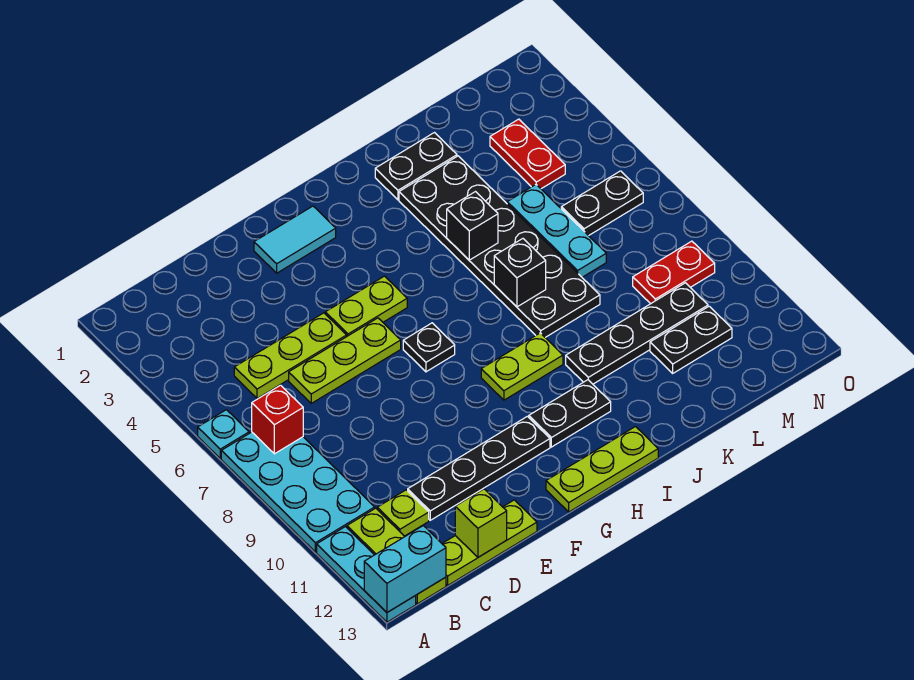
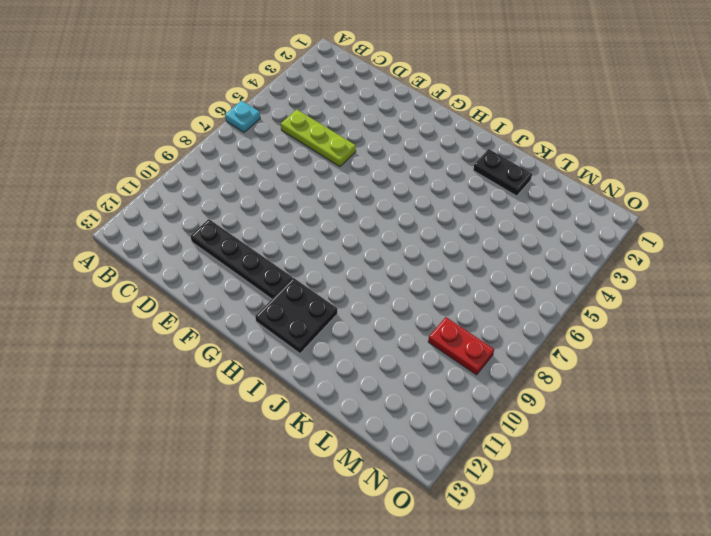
black 2x2 plate [255,278,337,353] -> black 1x2 plate [529,380,611,447]
none -> cyan 2x4 plate [221,432,375,552]
none -> cyan 1x3 plate [317,527,416,622]
none -> lime 1x3 plate [347,508,446,604]

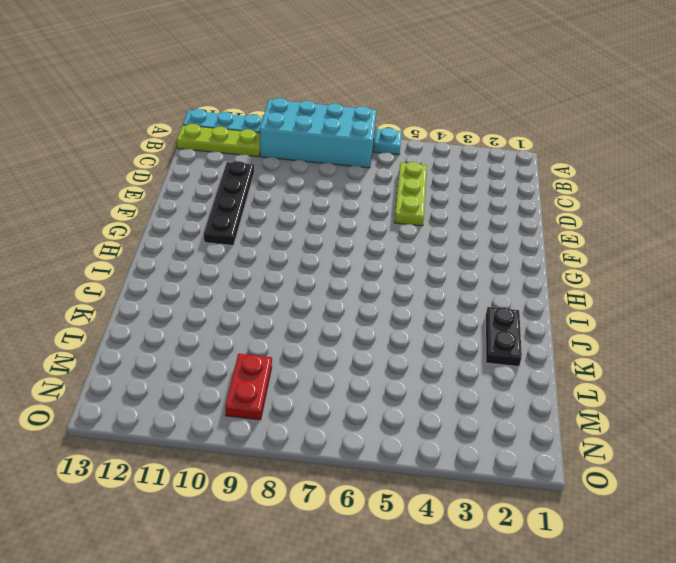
cyan 2x4 brick [260,98,376,168] -> cyan 2x4 plate [221,432,375,552]
none -> lime 1x1 plate [377,490,429,536]
none -> lime 1x3 plate [442,500,537,585]
none -> lime 1x3 plate [289,318,401,403]

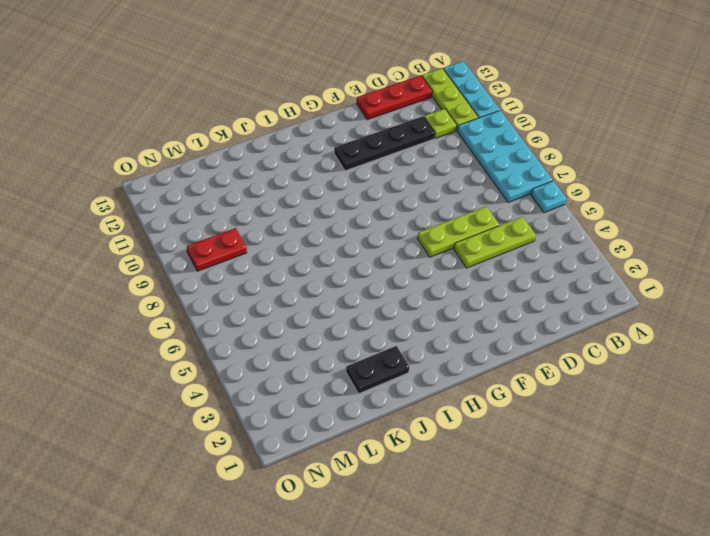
red 1x3 plate [357,76,432,120] -> lime 1x3 plate [442,500,537,585]
none -> cyan 1x2 tile [254,206,336,273]
none -> lime 1x2 plate [325,276,407,336]
none -> black 1x1 plate [403,323,455,372]

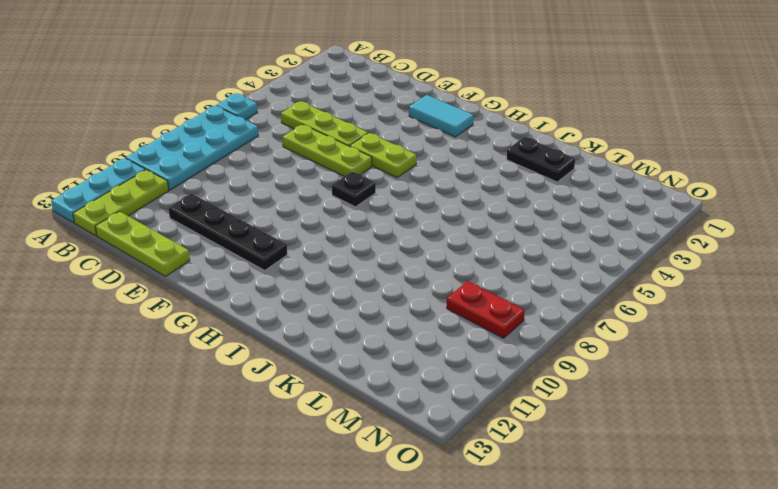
none -> lime 1x1 plate [377,490,429,536]
none -> lime 1x3 plate [546,427,658,512]
none -> lime 1x2 plate [481,333,563,400]

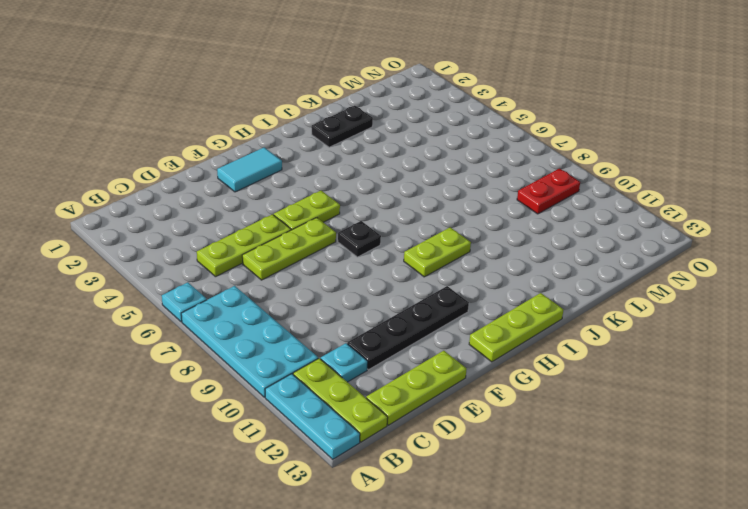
cyan 1x1 plate [321,343,368,382] -> lime 1x1 plate [377,490,429,536]
none -> black 1x2 plate [529,380,611,447]
none -> black 2x6 plate [399,156,600,337]
none -> black 1x4 plate [566,283,708,384]

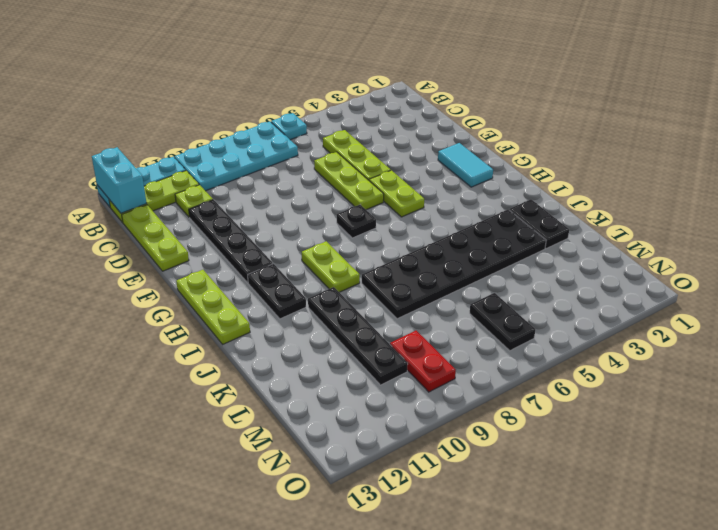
none -> cyan 1x3 plate [507,185,606,277]
none -> black 1x2 plate [650,306,732,373]
none -> red 1x2 plate [490,119,565,189]

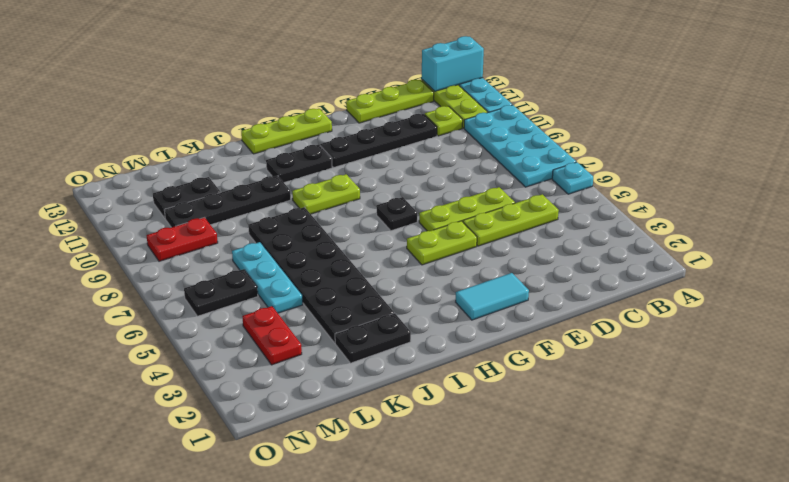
none -> red 1x1 brick [252,385,303,454]
none -> lime 1x1 brick [455,489,507,557]
none -> black 1x1 brick [447,192,498,260]

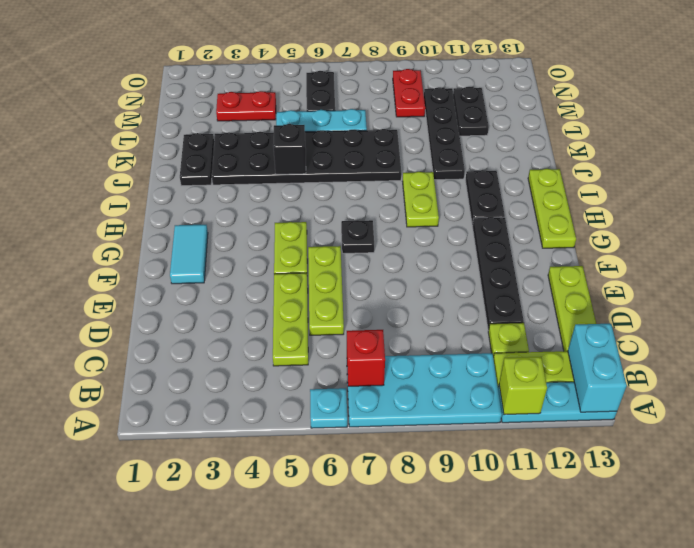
lime 1x1 brick [499,357,547,415] -> lime 1x1 brick moved to [455,489,507,557]
none -> black 1x1 brick [494,239,546,307]

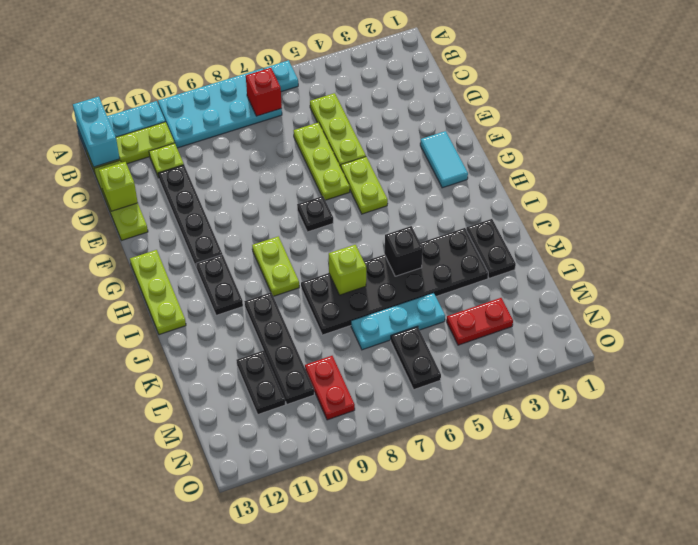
lime 1x1 brick [329,245,366,295] -> black 1x1 brick [494,239,546,307]

